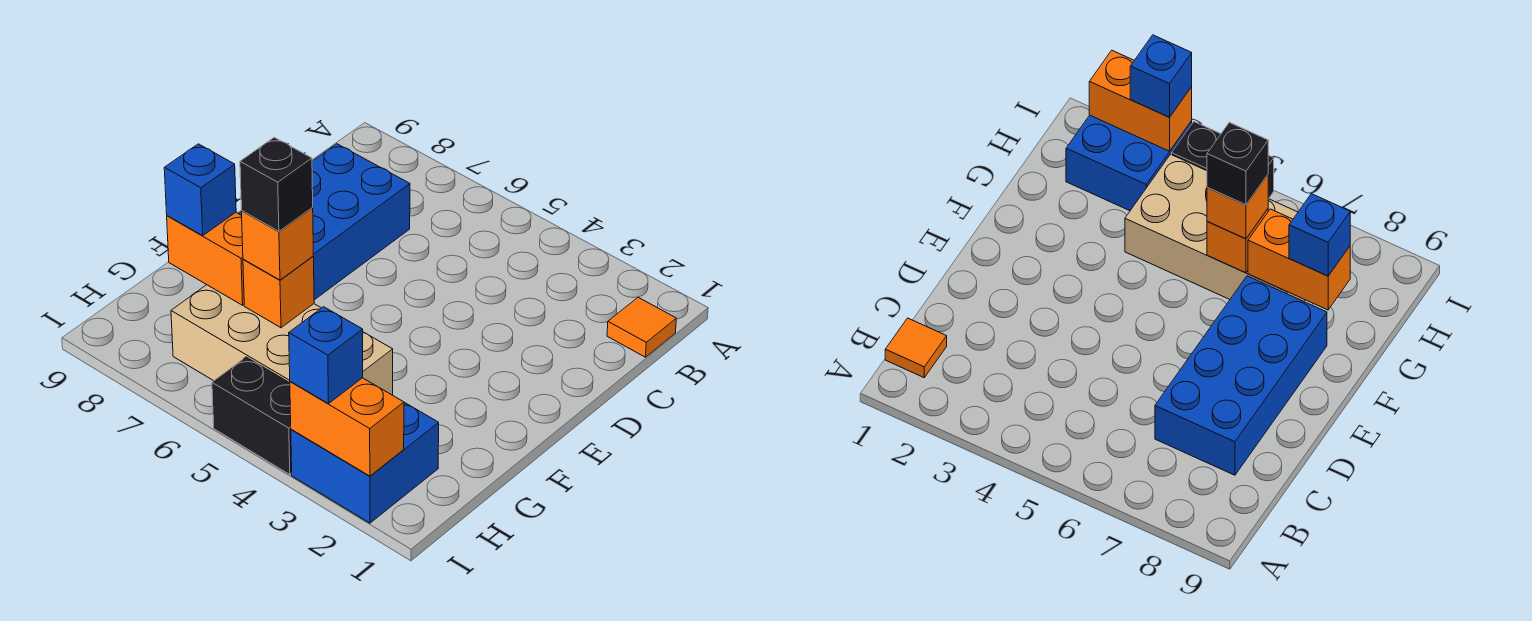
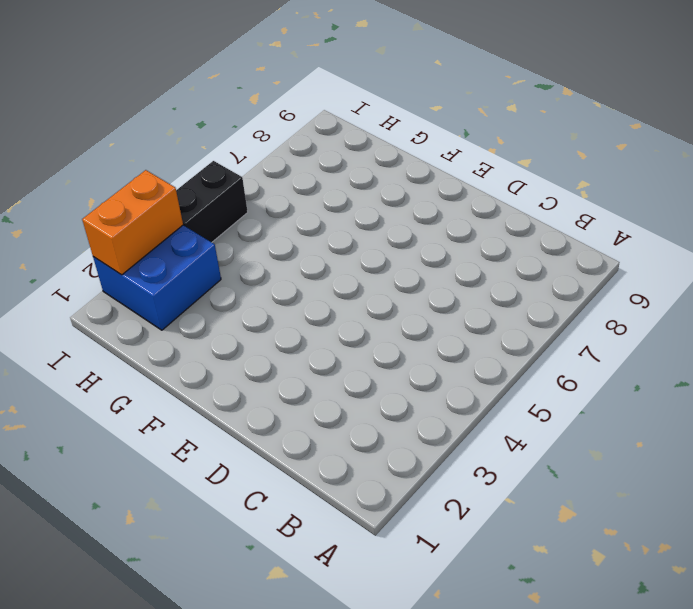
none -> orange 1x1 tile [607,297,676,357]
none -> blue 2x4 brick [239,144,410,300]
none -> tan 2x4 brick [171,285,393,395]

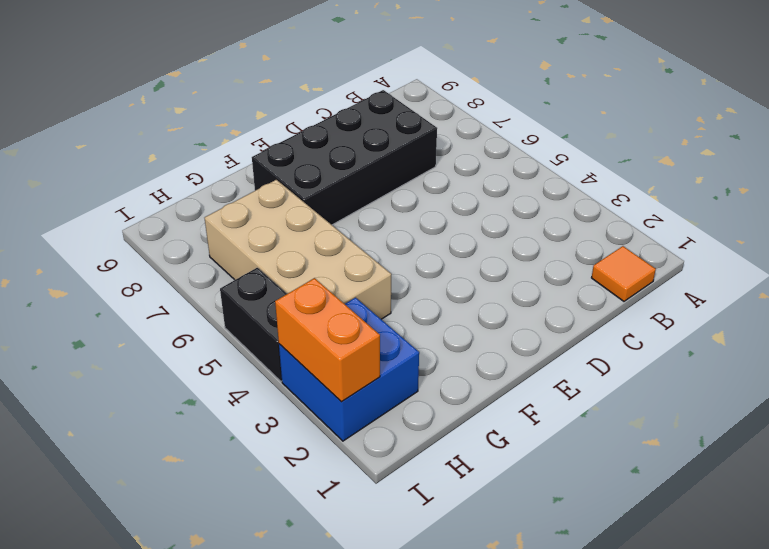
black 2x4 brick [252,90,437,225] -> blue 2x4 brick [239,144,410,300]
none -> orange 1x1 brick [243,257,314,328]
none -> orange 1x2 brick [167,213,244,305]
none -> orange 1x1 brick [242,208,313,280]

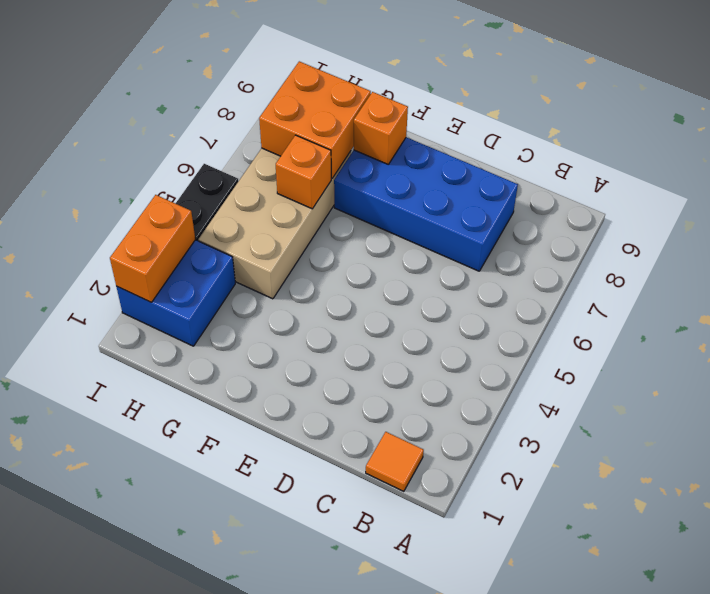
orange 1x1 brick [354,92,408,164] -> orange 1x1 brick moved to [242,208,313,280]
orange 2x2 brick [259,61,371,178] -> orange 1x2 brick [167,213,244,305]
none -> blue 1x1 brick [164,144,236,236]
none -> blue 1x1 brick [289,307,363,404]
none -> black 1x1 brick [240,137,313,231]

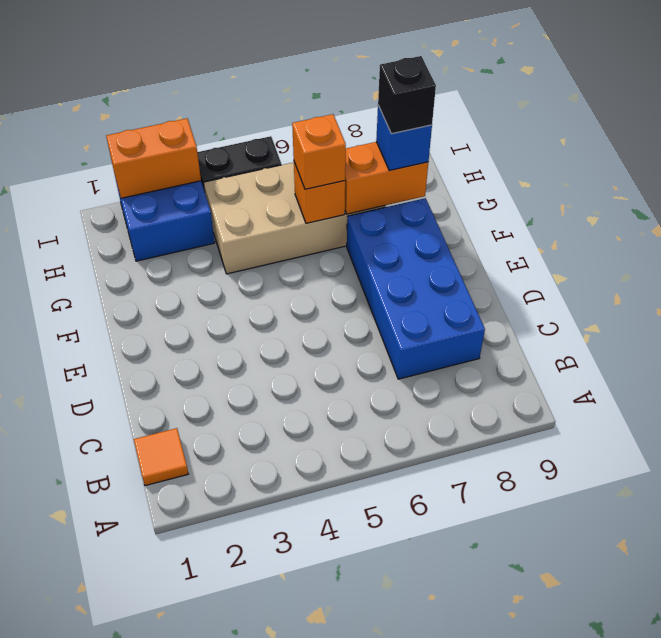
black 1x1 brick [378,56,436,134] -> black 1x1 brick moved to [240,137,313,231]
none -> blue 1x1 brick [289,307,363,404]

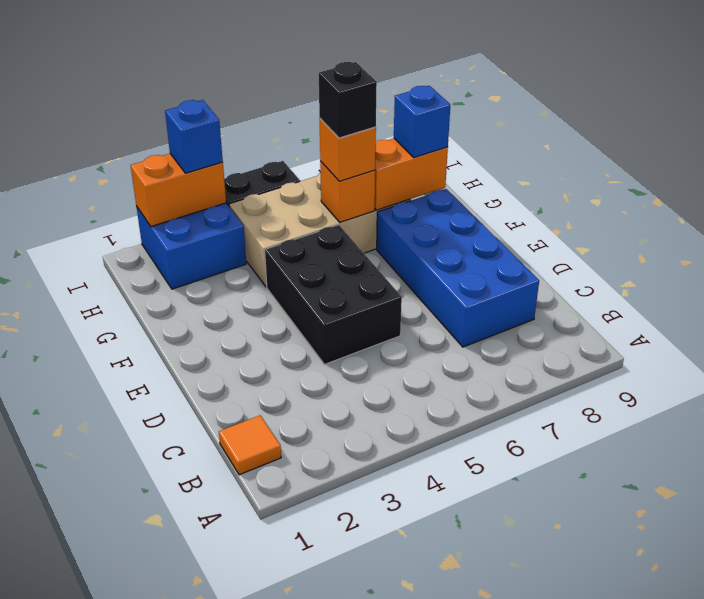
black 2x3 brick [265,225,402,364] -> none

